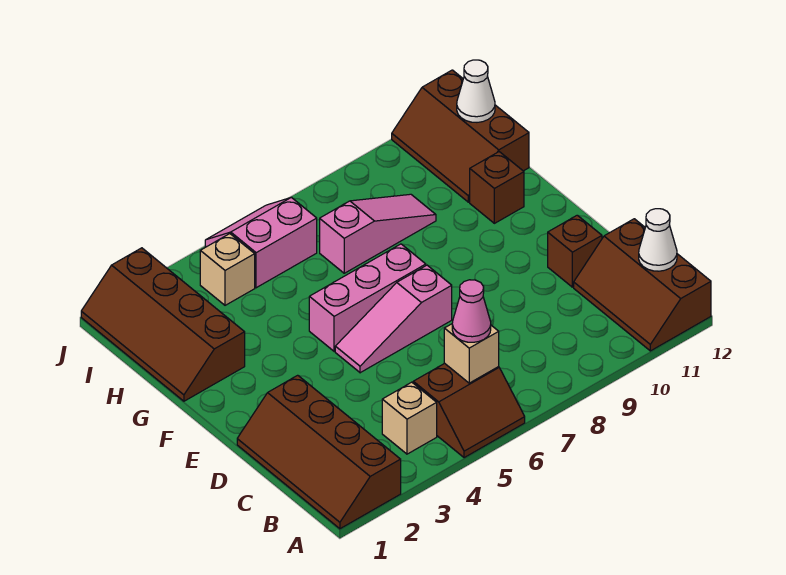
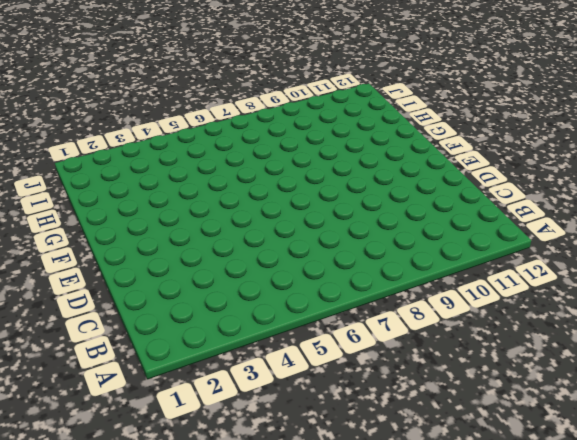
none -> brown 2x4 slope [237,375,401,529]
none -> brown 2x2 slope [413,363,525,458]
none -> brown 2x3 slope [574,219,711,351]

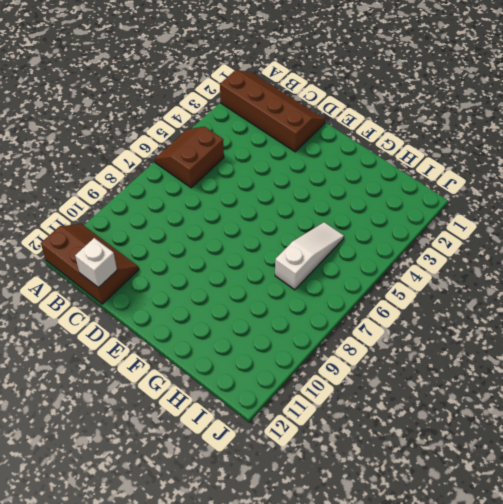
white 1x1 brick [75,238,117,287] -> none
white 1x3 slope [275,222,344,290] -> pink 1x3 slope [320,194,436,273]
none -> tan 1x1 brick [382,382,437,454]
none -> brown 1x1 brick [548,215,602,287]
none -> pink 1x3 slope [335,265,452,373]

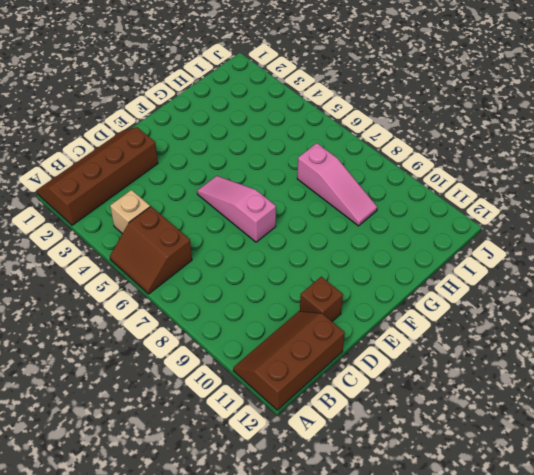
none -> pink 1x3 brick [309,244,426,351]
none -> brown 2x4 slope [81,248,245,401]
none -> brown 1x1 brick [470,152,524,223]

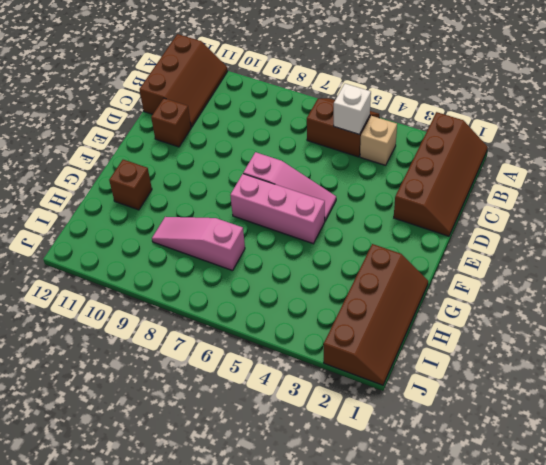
white 1x1 brick [333,84,371,134] -> none
none -> brown 2x3 slope [392,70,529,202]
none -> tan 1x1 brick [200,234,255,305]
none -> pink 2x2 slope [205,197,317,288]

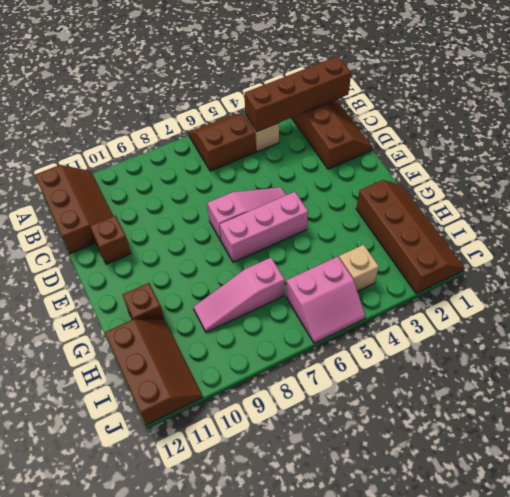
brown 1x4 brick [245,56,351,131] -> none
none -> tan 1x1 brick [444,324,499,383]
none -> white 1x1 cone [639,209,677,271]
none -> white 1x1 cone [457,60,495,122]

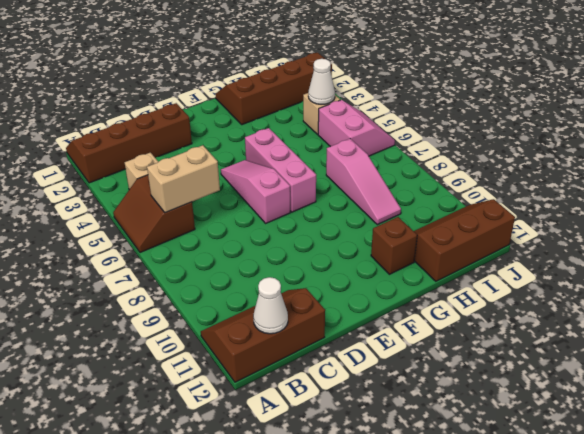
tan 1x2 brick [147,145,220,213] -> tan 1x1 brick [444,324,499,383]
white 1x1 cone [308,59,335,104] -> white 1x1 cone moved to [457,60,495,122]
none -> brown 1x1 brick [548,215,602,287]
none -> pink 1x1 cone [452,280,491,342]

